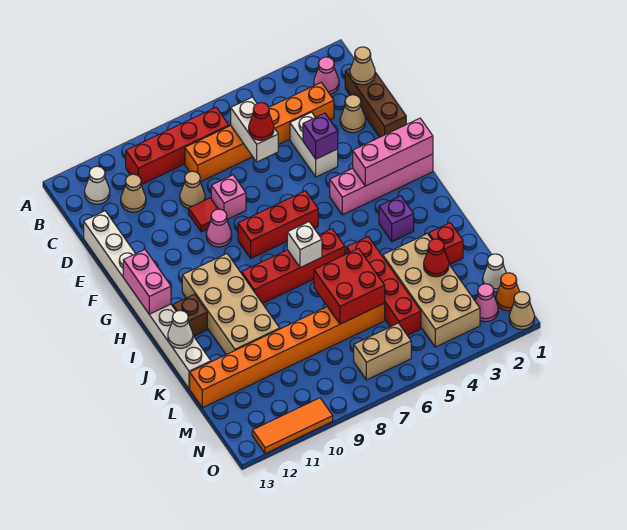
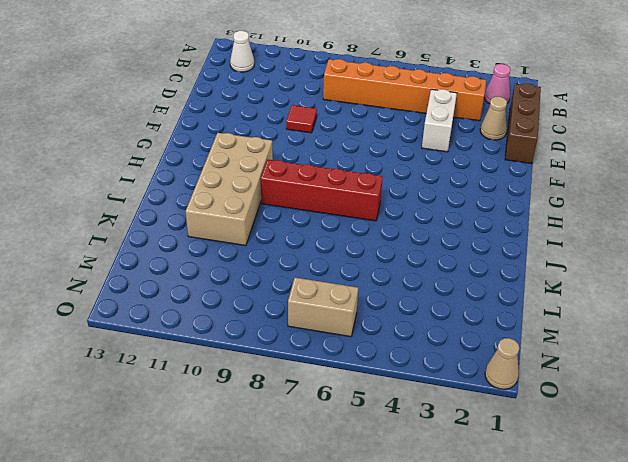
none -> red 1x4 brick [126,107,229,185]
none -> tan 1x1 cone [121,174,146,212]
none -> tan 1x1 cone [180,171,205,209]
none -> white 1x8 brick [84,211,211,389]

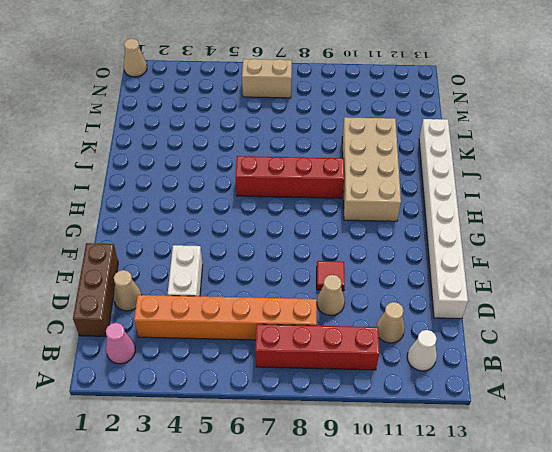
none -> pink 1x1 brick [211,175,246,219]
none -> pink 1x1 cone [206,209,232,247]
none -> pink 1x4 brick [330,154,433,215]
none -> red 1x3 brick [238,191,318,258]

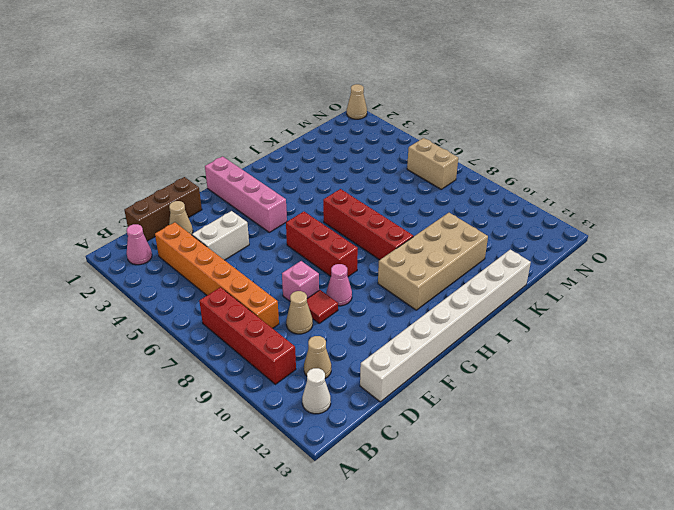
none -> purple 1x1 brick [379,196,414,242]
none -> brown 1x1 brick [173,294,207,336]
none -> red 1x4 brick [347,237,421,335]
none -> red 1x1 brick [429,223,463,265]

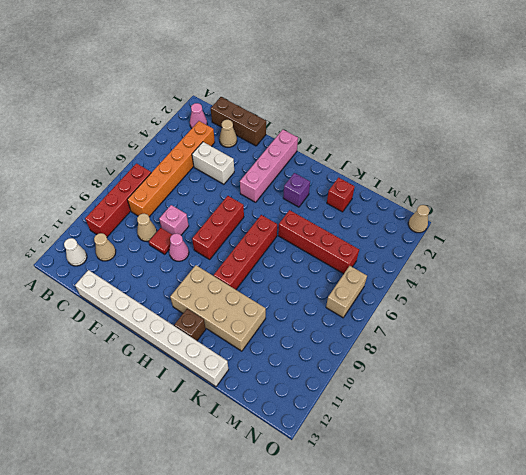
none -> tan 2x4 brick [383,234,480,347]
none -> orange 1x8 brick [190,303,385,408]
none -> white 1x1 cone [483,254,506,292]
none -> orange 1x1 cone [496,273,520,311]

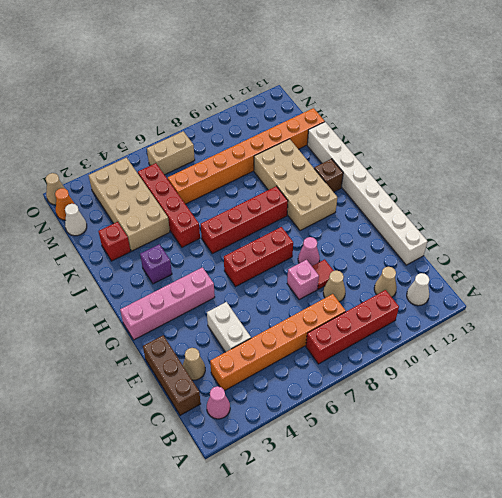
none -> pink 1x1 cone [475,284,498,322]
none -> orange 1x3 tile [252,398,333,454]
none -> tan 1x1 cone [350,47,375,85]
none -> white 1x2 brick [231,97,278,162]

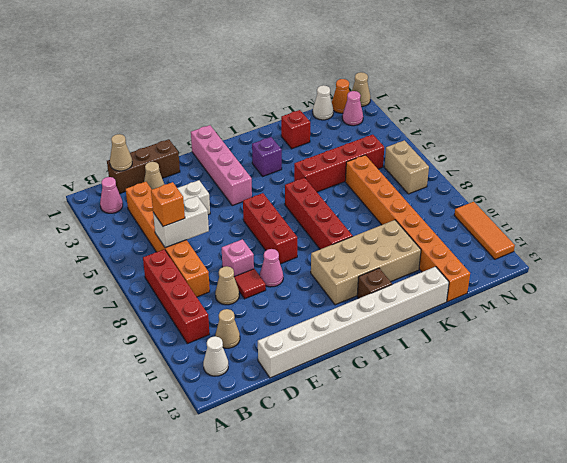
orange 1x1 brick [151,182,185,227] -> none
none -> tan 2x4 brick [383,234,480,347]
none -> purple 1x1 brick [303,113,338,159]
none -> pink 1x3 brick [353,118,433,186]
none -> pink 1x2 brick [123,249,171,314]

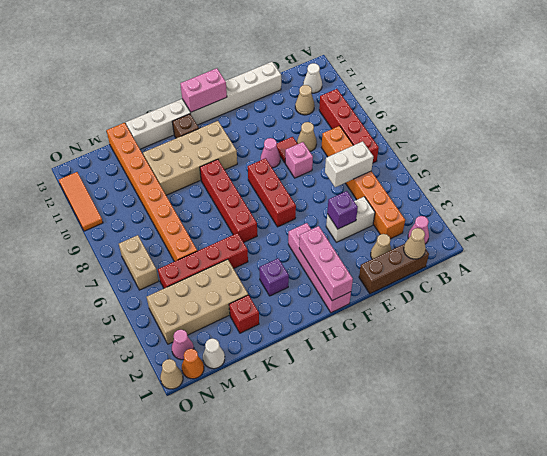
none -> white 1x1 brick [287,222,322,267]
none -> white 1x1 cone [168,310,193,348]
none -> red 2x2 brick [314,248,385,324]
none -> red 1x1 cone [424,239,449,277]

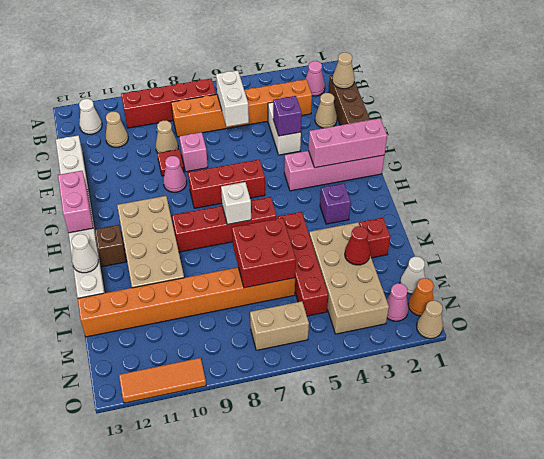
none -> red 1x1 cone [249,103,274,140]

